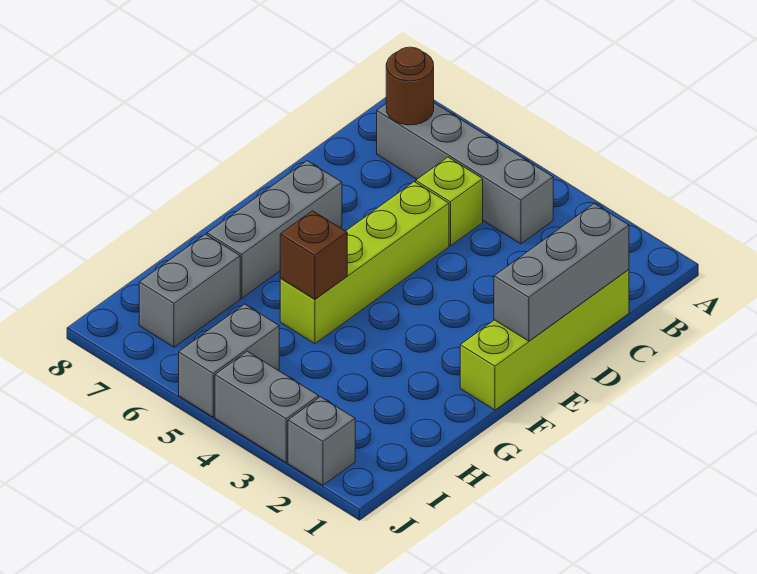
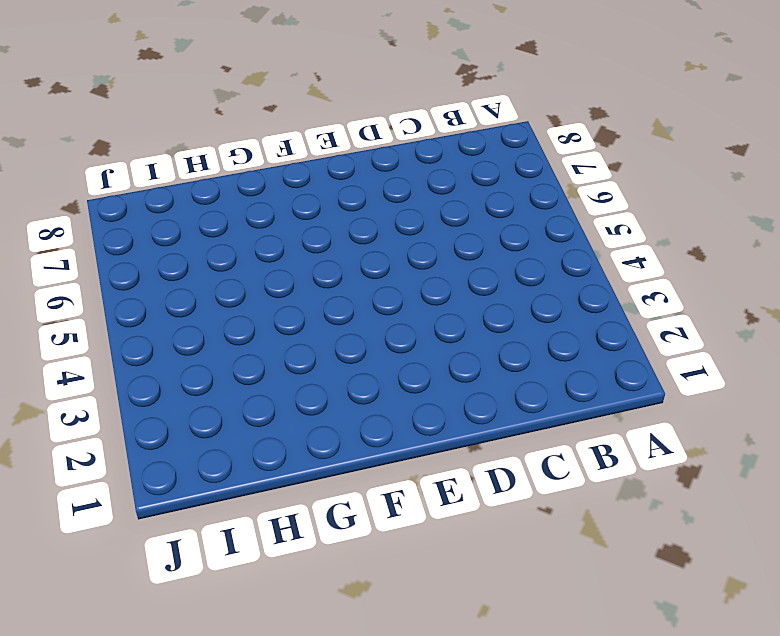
none -> grey 1x4 brick [377,103,553,244]
none -> lime 1x4 brick [460,269,629,410]
none -> lime 1x1 brick [416,157,483,246]

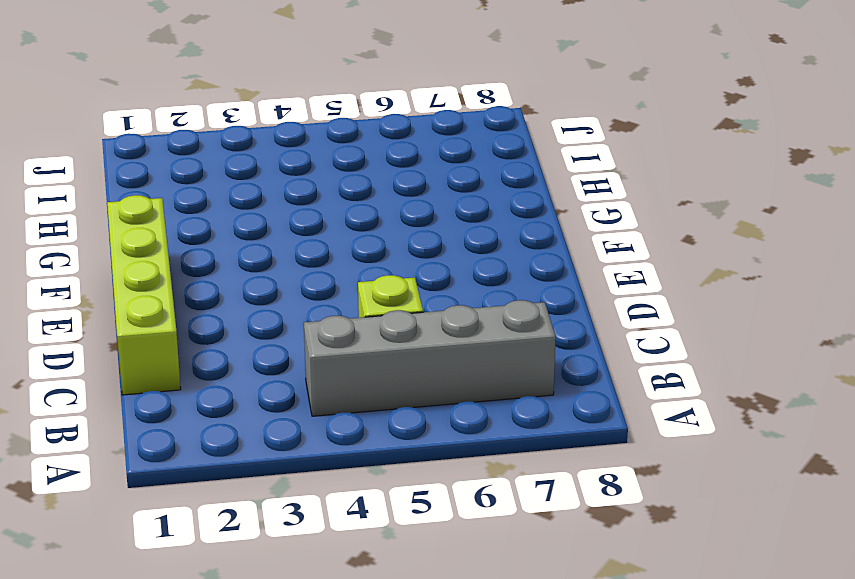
none -> lime 1x4 brick [280,182,449,344]
none -> grey 1x3 brick [207,161,342,298]
none -> grey 1x2 brick [139,234,240,347]

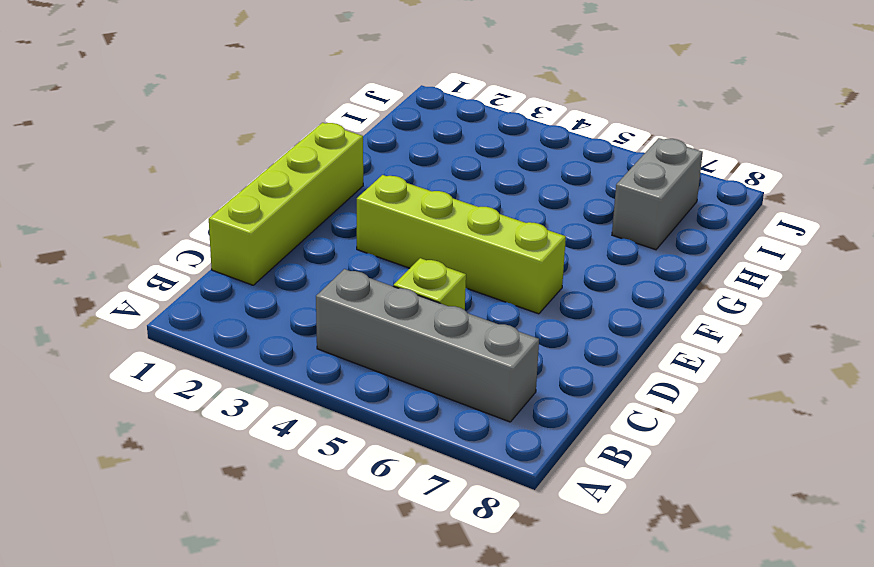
lime 1x4 brick [357,175,566,314] -> lime 1x4 brick turned to [280,182,449,344]
none -> grey 1x3 brick [207,161,342,298]
none -> grey 1x2 brick [179,304,279,417]
none -> grey 1x1 brick [288,397,355,485]

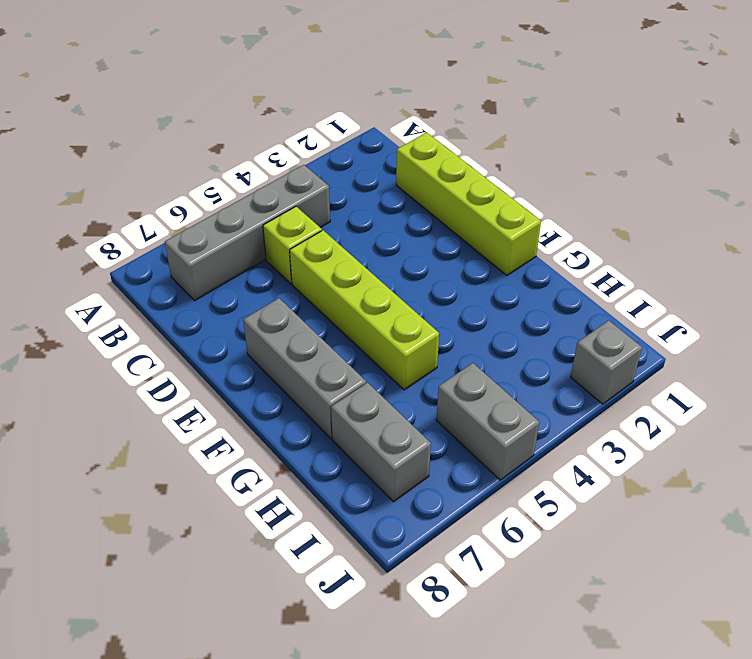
none -> grey 1x2 brick [215,351,319,463]
none -> brown 1x1 round brick [386,47,434,125]
none -> grey 1x3 brick [494,204,629,341]

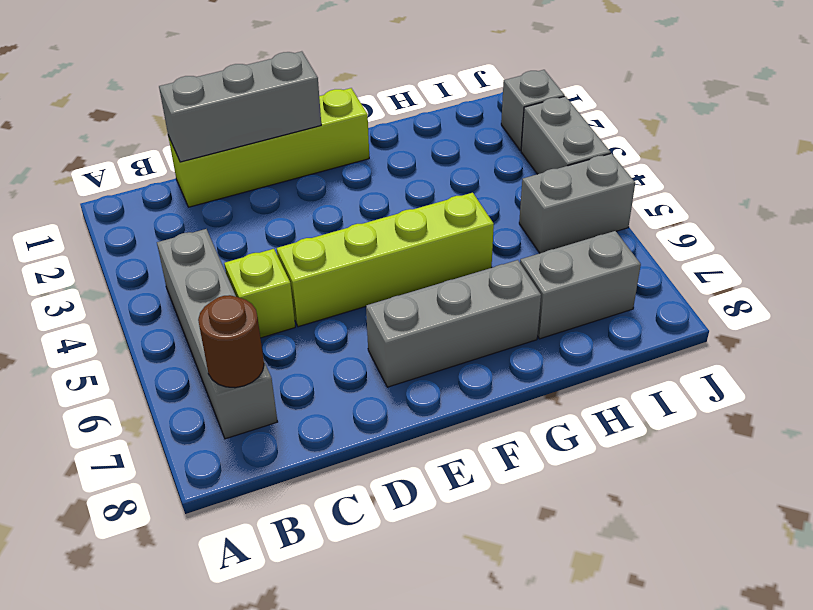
none -> brown 1x1 brick [280,211,347,299]

